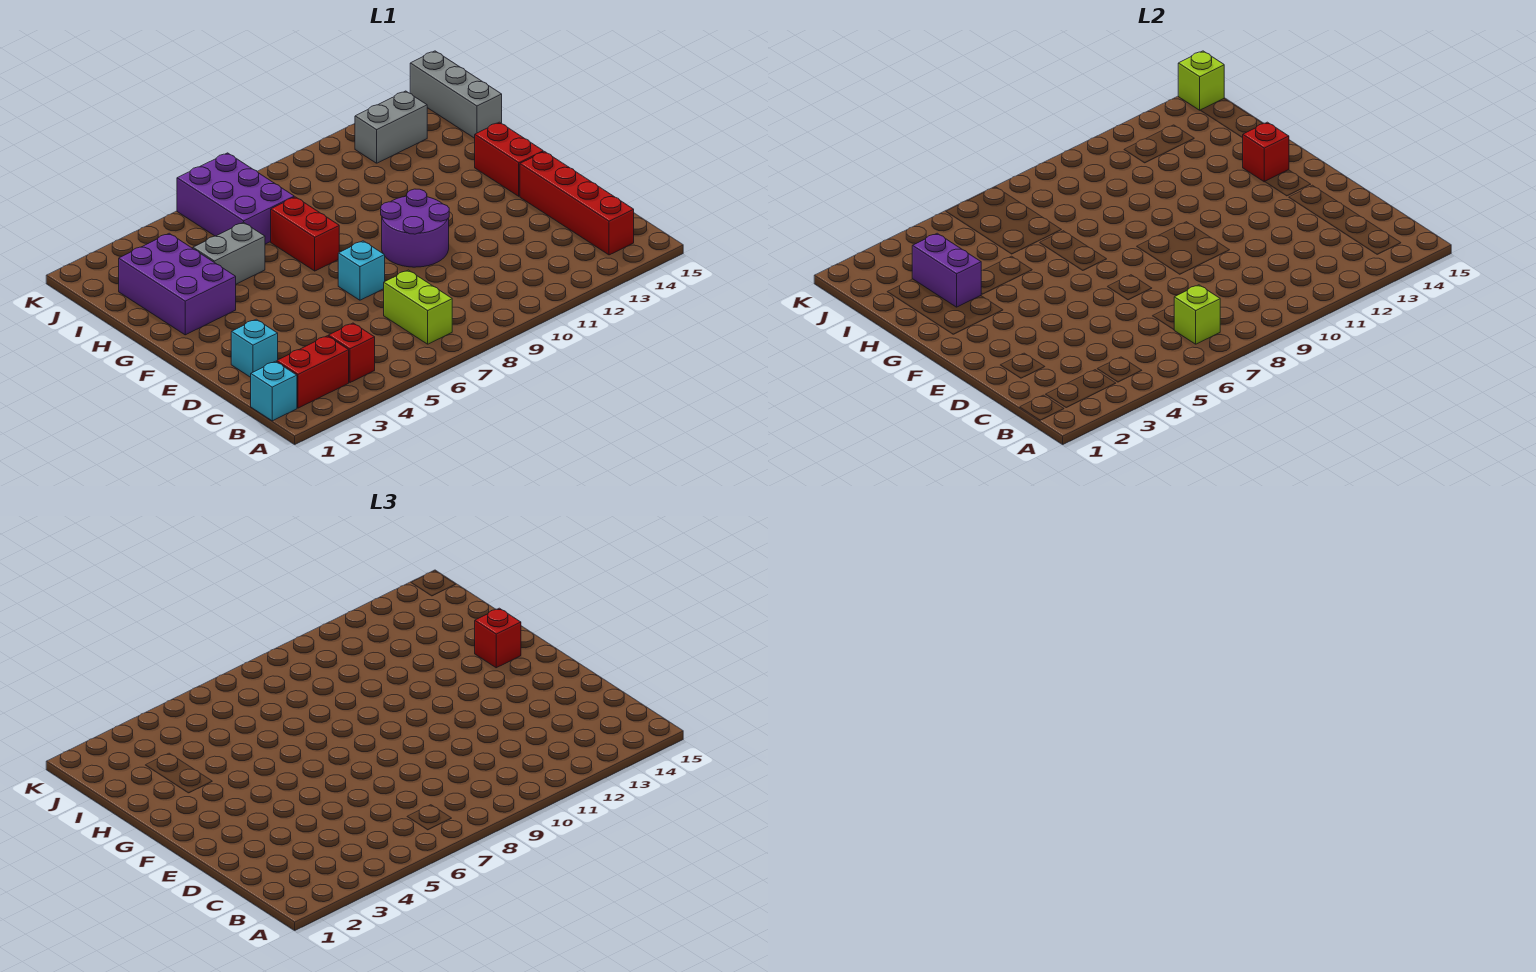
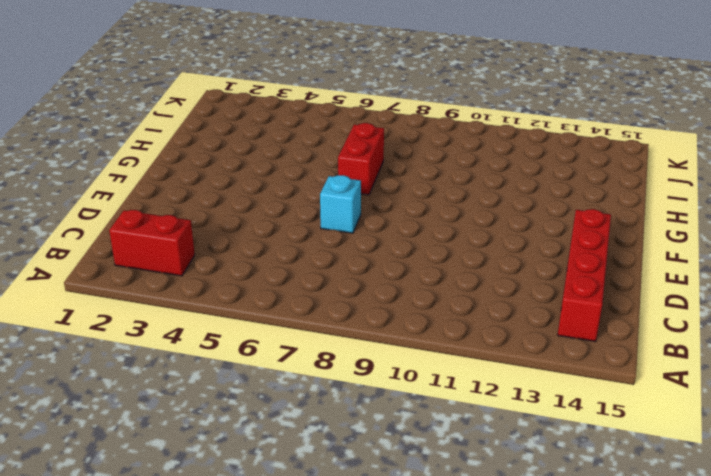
none -> cyan 1x1 brick [251,361,297,421]
none -> red 1x1 brick [328,323,375,382]
none -> lime 1x2 brick [384,270,452,344]

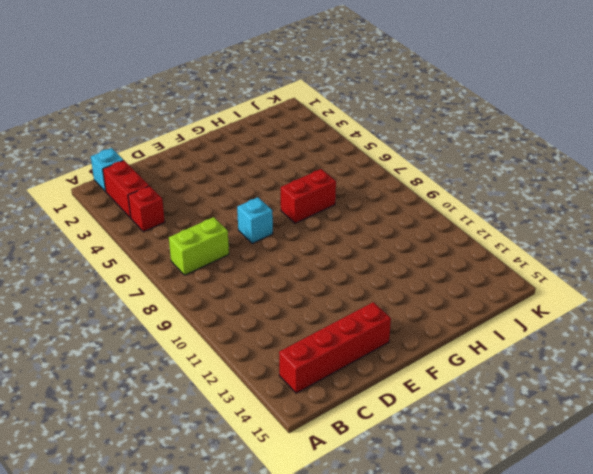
none -> cyan 1x1 brick [231,319,278,377]
none -> purple 2x2 round brick [381,189,449,267]
none -> red 1x2 brick [475,122,543,196]

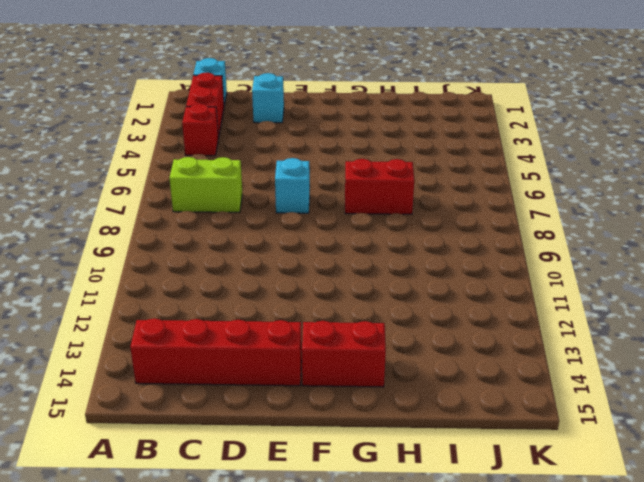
none -> purple 2x2 round brick [381,189,449,267]
none -> purple 2x3 brick [119,233,236,335]
none -> grey 1x2 brick [193,222,265,284]

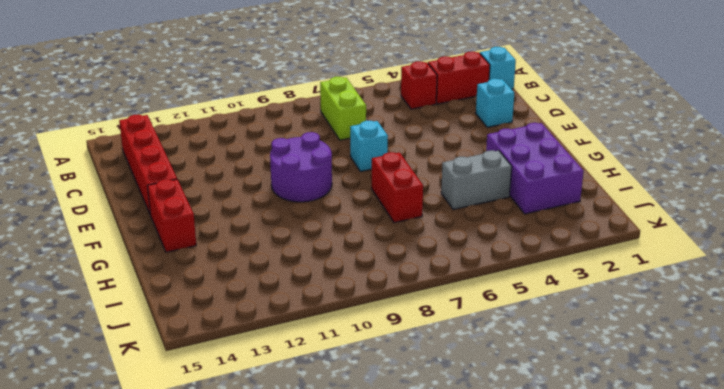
none -> purple 2x3 brick [177,153,294,244]
none -> grey 1x3 brick [410,51,502,138]
none -> grey 1x2 brick [355,91,427,163]

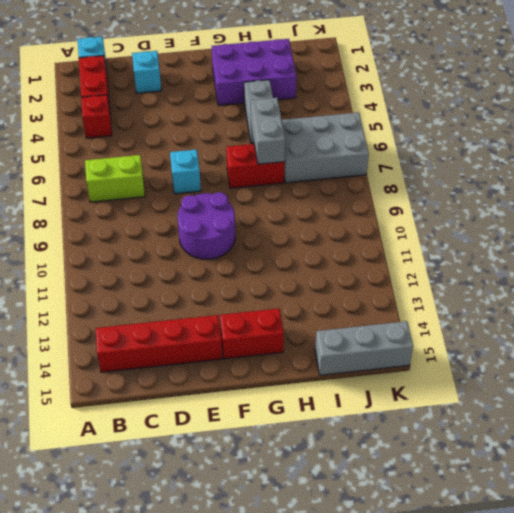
grey 1x2 brick [251,98,285,164] -> grey 1x2 brick moved to [355,91,427,163]
grey 2x3 brick [282,112,369,183] -> purple 2x3 brick [177,153,294,244]
none -> lime 1x1 brick [1174,285,1220,344]
none -> red 1x1 brick [1243,122,1289,182]
none -> purple 1x2 brick [912,233,981,307]

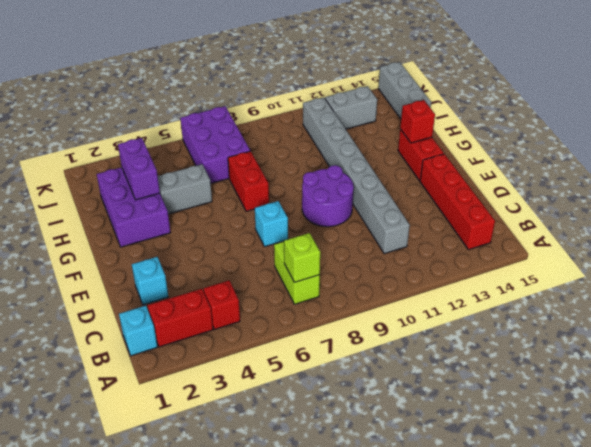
grey 1x8 brick [303,97,410,254] -> none
none -> lime 1x1 brick [1178,51,1224,110]
none -> red 1x1 brick [475,608,521,668]

